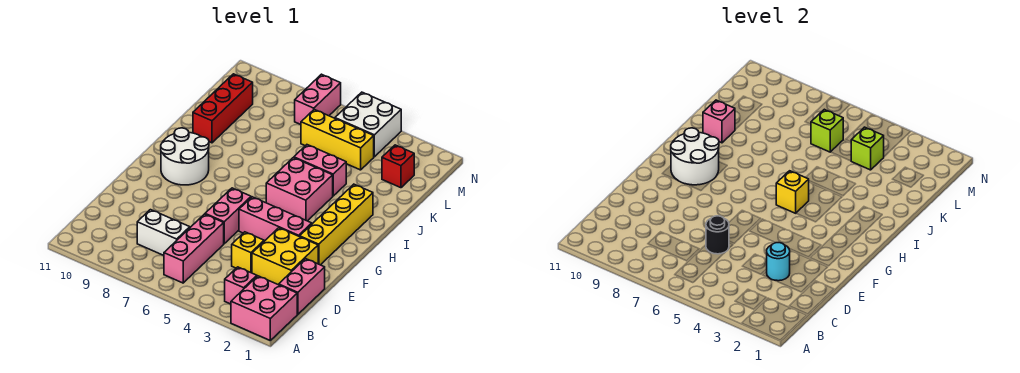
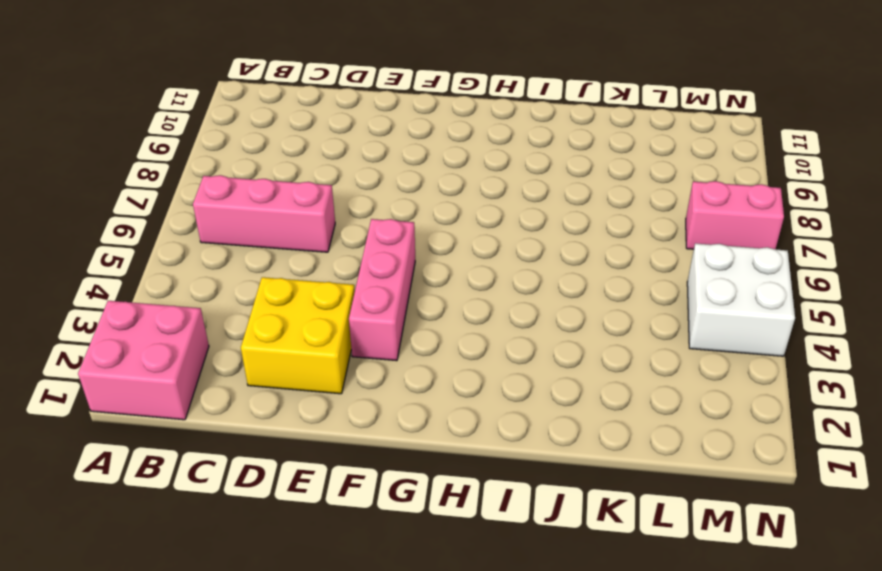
none -> pink 1x1 brick [225,267,257,304]
none -> pink 1x2 brick [279,259,325,314]
none -> white 1x2 brick [137,210,190,255]

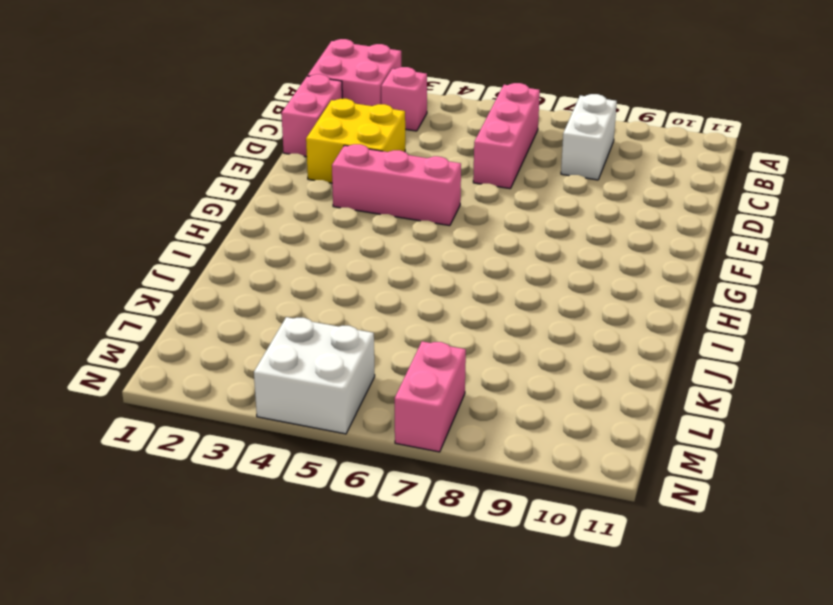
white 1x2 brick [561,94,617,180] -> white 1x2 brick turned to [137,210,190,255]
none -> yellow 1x1 brick [232,232,264,273]
none -> pink 1x2 brick [205,188,251,244]
none -> yellow 1x4 brick [300,184,373,265]

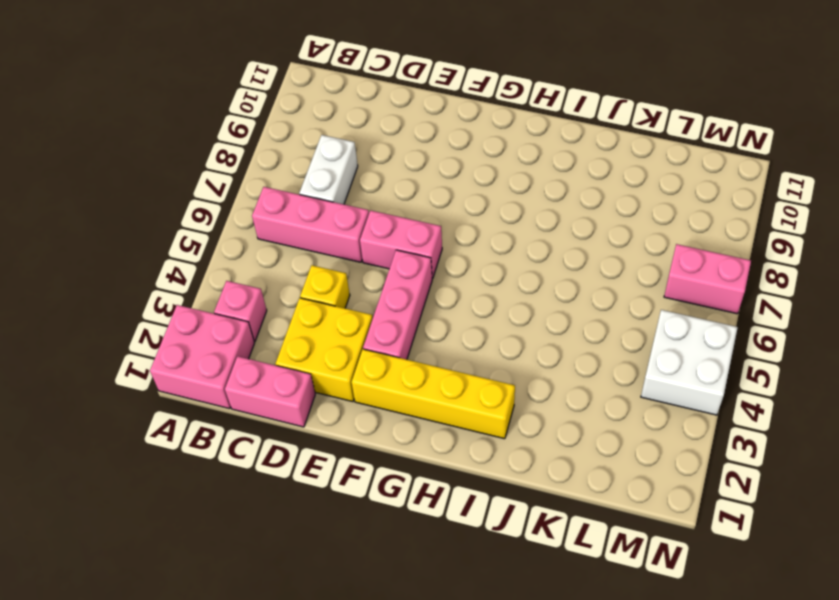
none -> white 2x2 round brick [161,128,209,185]
none -> pink 2x2 brick [266,158,333,221]
none -> pink 1x2 brick [294,145,346,196]

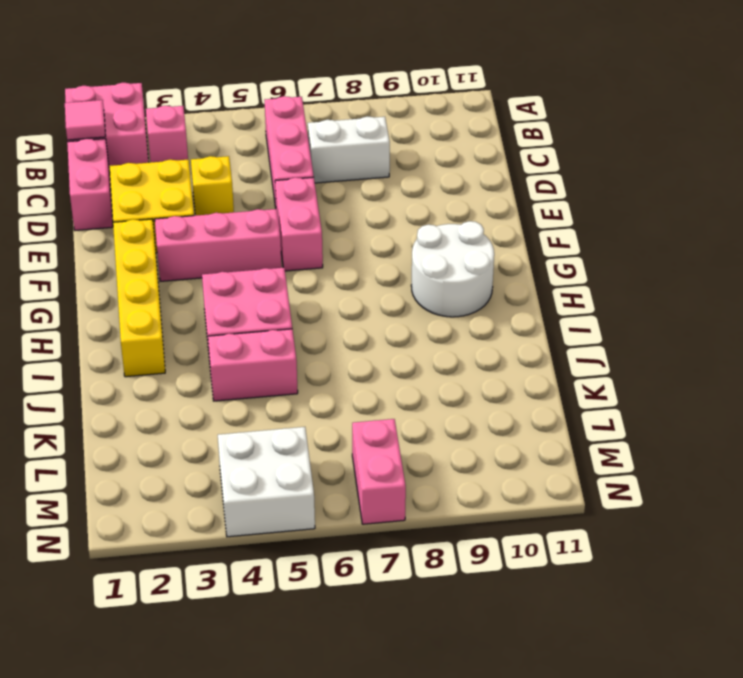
pink 1x1 tile [65,100,106,140] -> none
none -> red 1x3 brick [193,74,253,143]
none -> red 1x1 brick [382,145,414,188]
none -> yellow 1x3 brick [301,109,374,170]

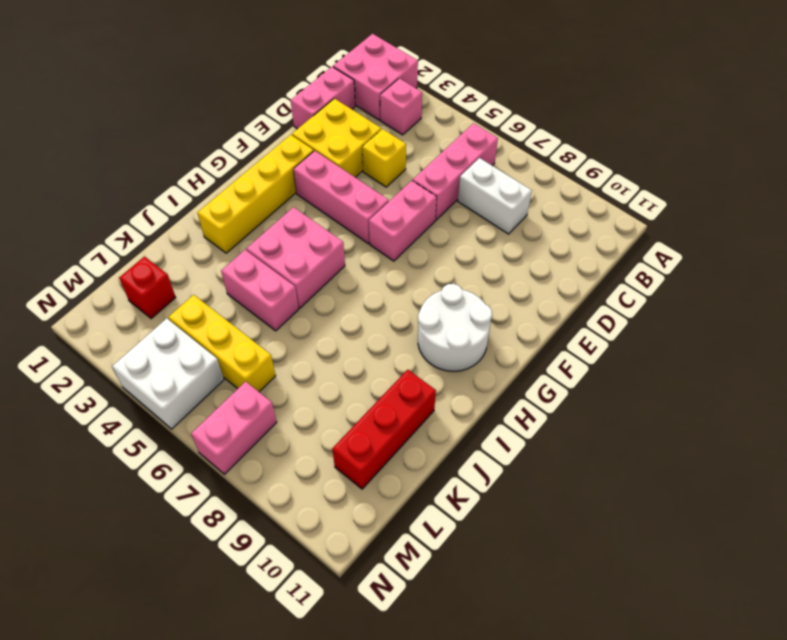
none -> cyan 1x1 round brick [767,243,790,281]
none -> black 1x1 round brick [706,216,729,254]
none -> white 2x2 round brick [671,128,719,185]

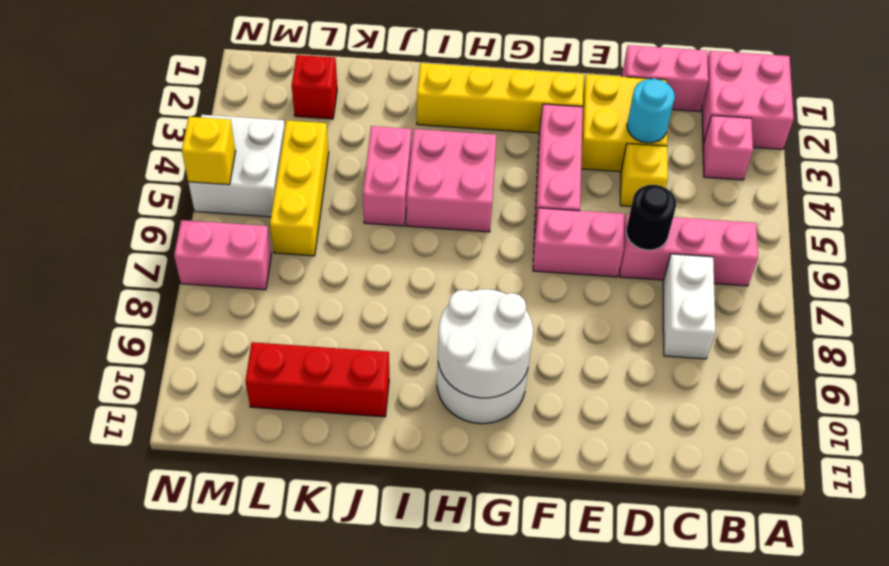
yellow 1x1 brick [182,117,236,185] -> yellow 1x1 brick moved to [776,171,809,213]
none -> pink 1x1 brick [703,100,735,143]
none -> lime 1x1 brick [851,127,884,170]
none -> lime 1x1 brick [811,109,843,152]

